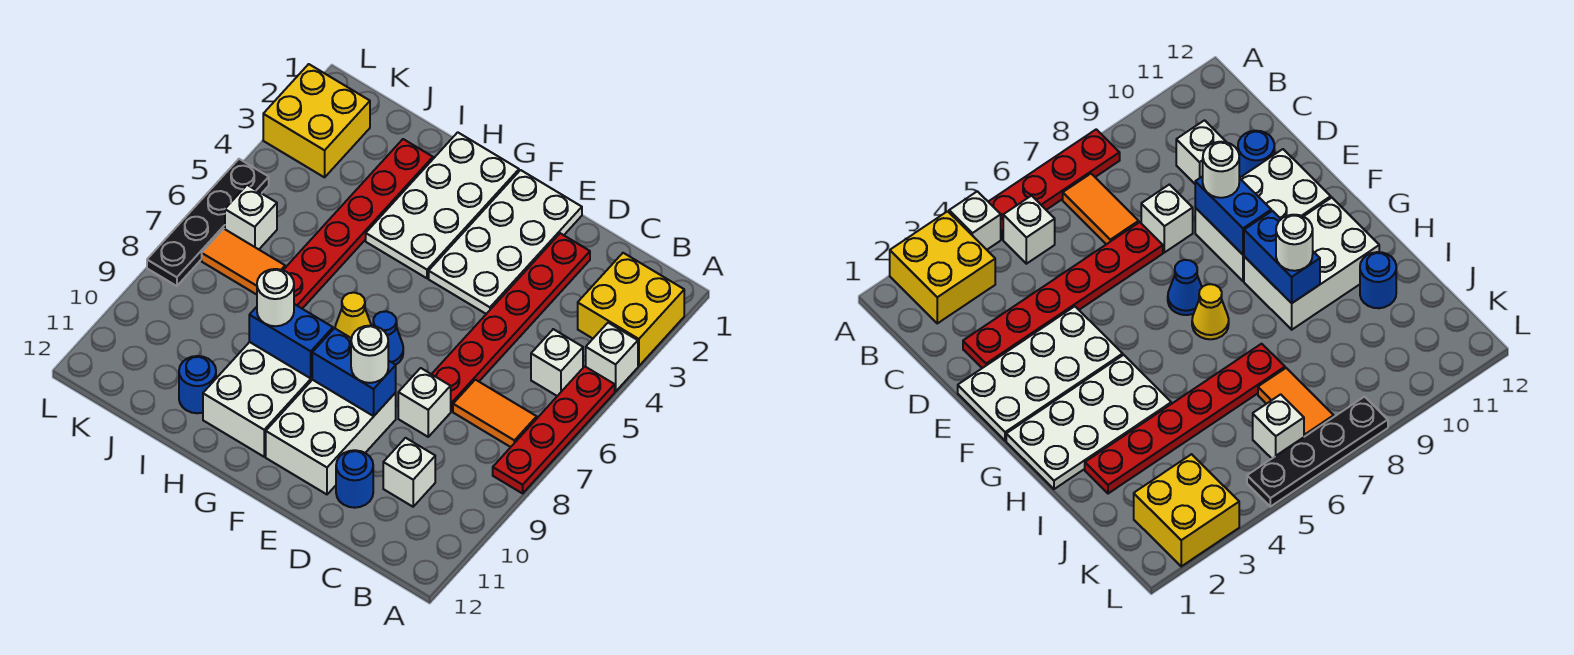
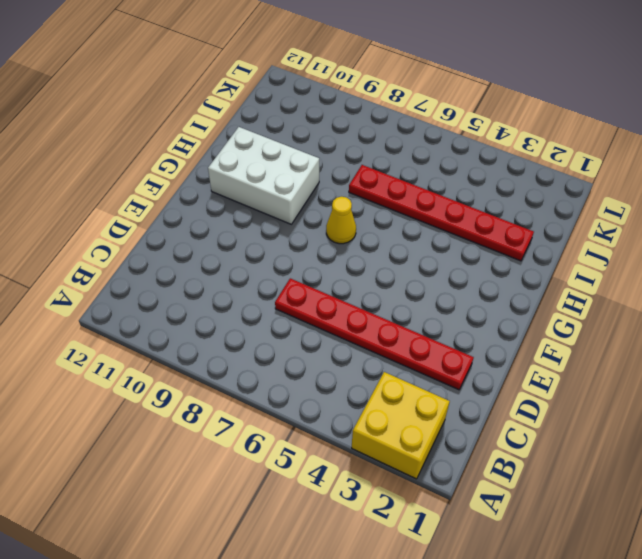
none -> white 1x1 brick [586,323,638,391]
none -> red 1x4 plate [493,366,615,493]
none -> white 1x1 brick [531,329,583,396]

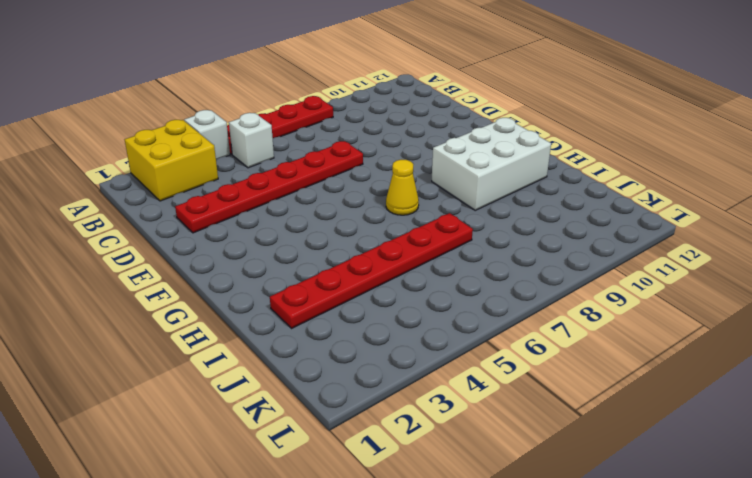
none -> orange 1x2 tile [453,380,537,447]
none -> white 1x1 brick [383,438,435,507]
none -> white 1x1 brick [398,368,451,437]

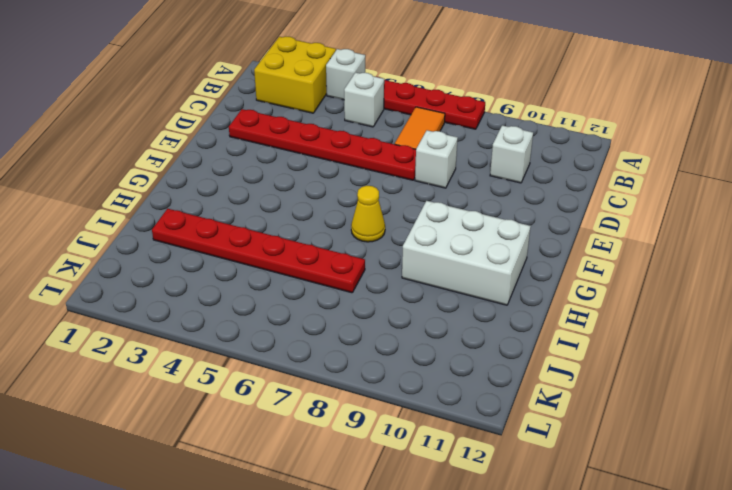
none -> blue 1x1 round brick [336,450,373,508]
none -> white 2x4 plate [429,170,582,314]
none -> white 2x3 brick [266,380,396,494]

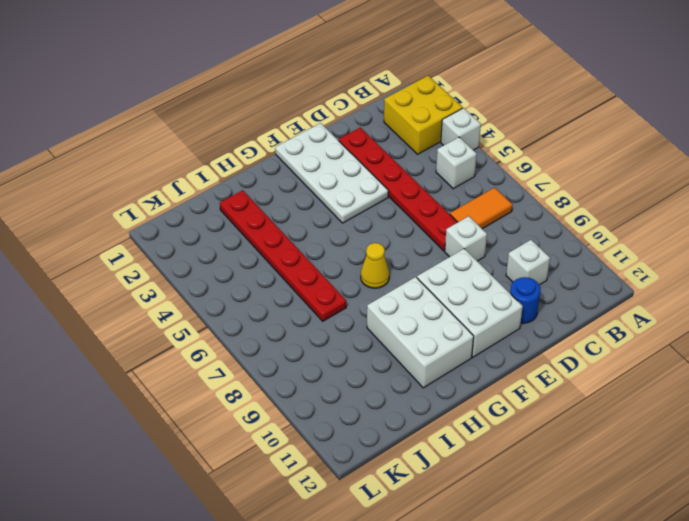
none -> red 1x4 plate [493,366,615,493]
none -> blue 1x1 cone [373,311,403,365]
none -> white 2x4 plate [366,132,519,278]

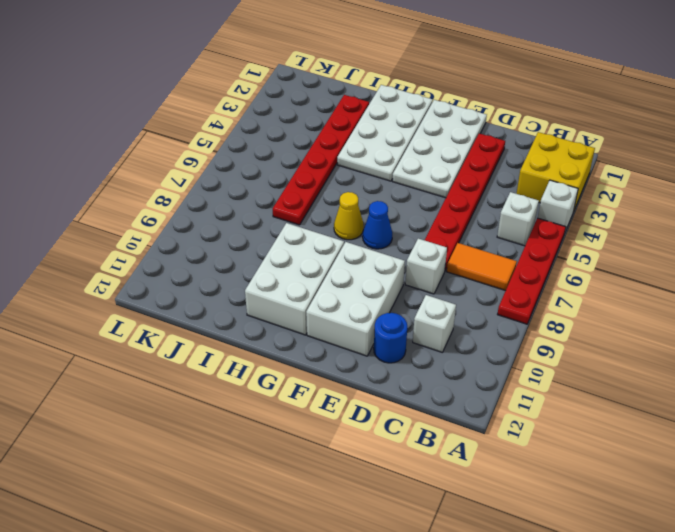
none -> blue 1x1 round brick [179,356,216,413]
none -> orange 1x2 tile [202,229,285,295]
none -> yellow 2x2 brick [263,64,370,177]

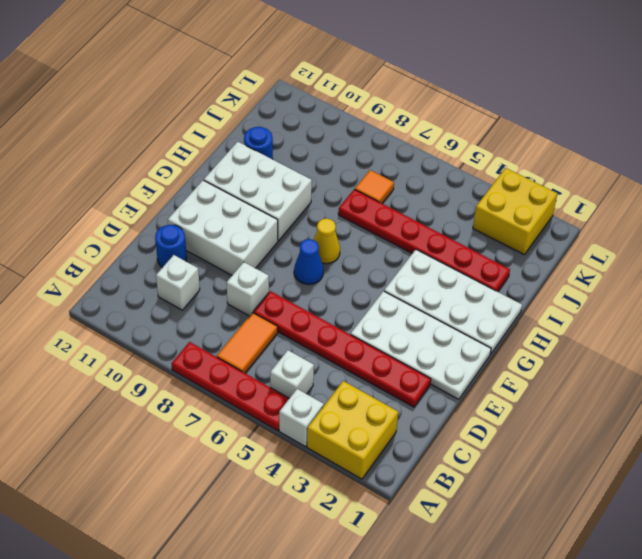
orange 1x1 tile [355,170,394,203] -> orange 1x2 tile [202,229,285,295]
none -> white 1x1 brick [225,185,277,249]
none -> black 1x4 plate [147,159,269,286]
none -> blue 1x2 brick [312,328,396,416]

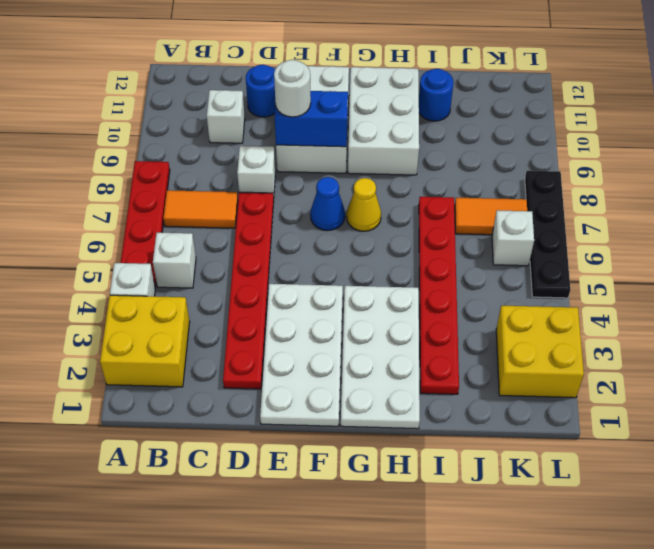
none -> blue 1x2 brick [249,304,333,378]
none -> white 1x1 round brick [257,269,294,326]

